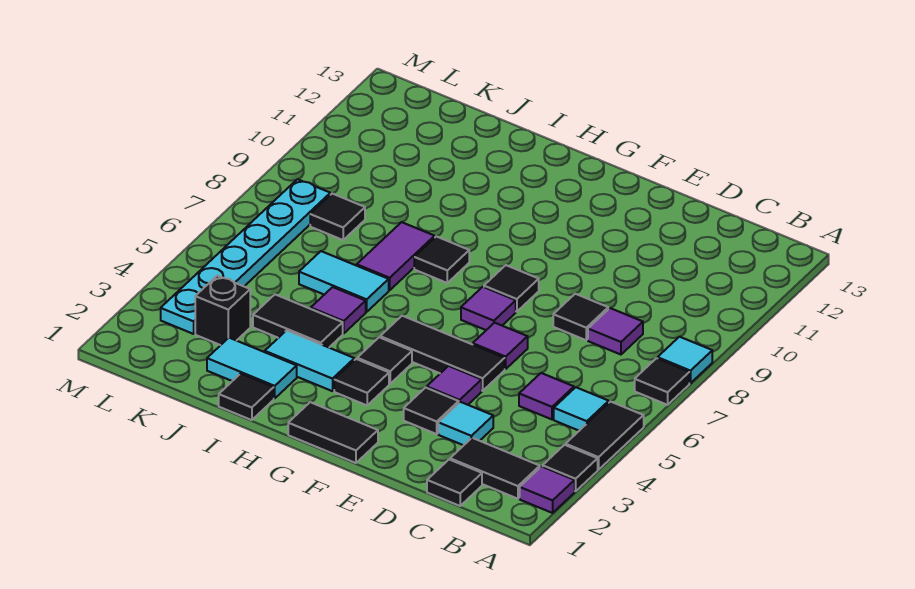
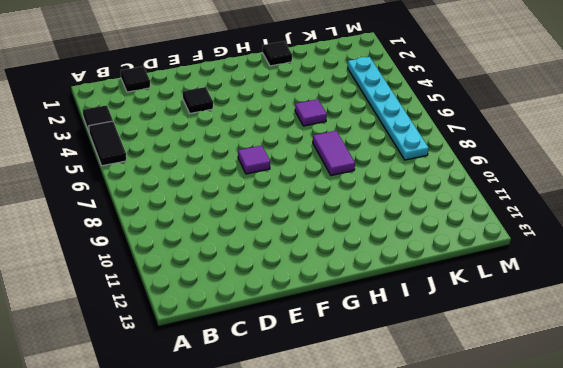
none -> purple 1x1 tile [520,466,575,513]
none -> black 1x1 tile [635,358,689,405]
none -> cyan 1x1 tile [658,337,712,383]
none -> black 1x2 tile [450,438,540,499]

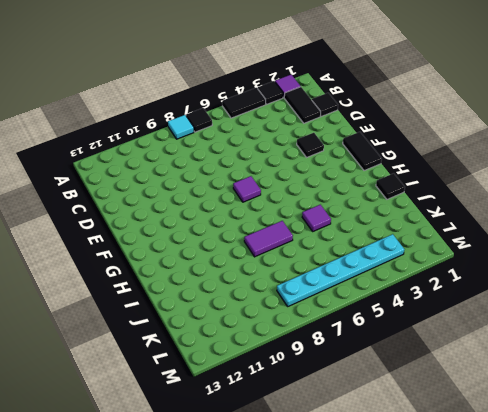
none -> cyan 1x1 tile [554,387,609,431]
none -> purple 1x1 tile [519,373,574,419]
none -> purple 1x1 tile [588,308,643,355]
none -> cyan 1x1 tile [438,402,493,445]

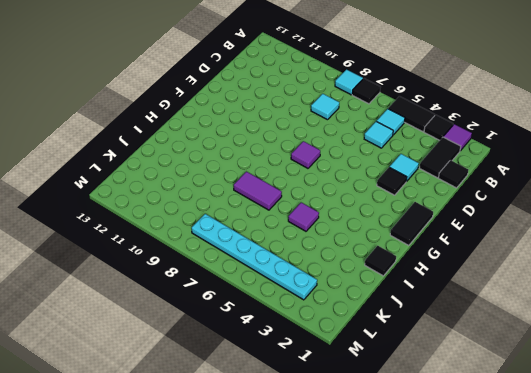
cyan 1x1 tile [364,121,393,148] -> purple 1x1 tile [519,373,574,419]
cyan 1x1 tile [311,94,339,120] -> purple 1x1 tile [588,308,643,355]
none -> black 1x1 tile [553,294,608,340]
none -> purple 1x1 tile [426,366,482,405]
none -> black 1x3 tile [380,316,505,391]
none -> purple 1x1 tile [473,323,528,369]

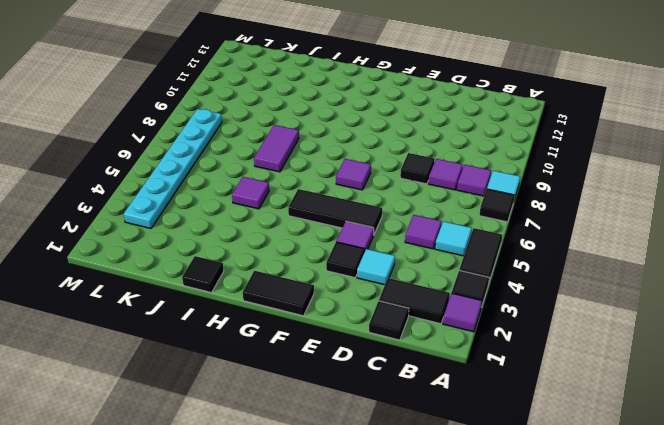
purple 1x1 tile [457,165,491,196] -> purple 1x1 tile moved to [473,323,528,369]
none -> black 1x1 tile [484,265,539,312]
none -> black 1x1 tile [334,359,389,405]
none -> black 1x1 tile [357,337,412,384]
none -> cyan 1x2 tile [265,330,354,391]

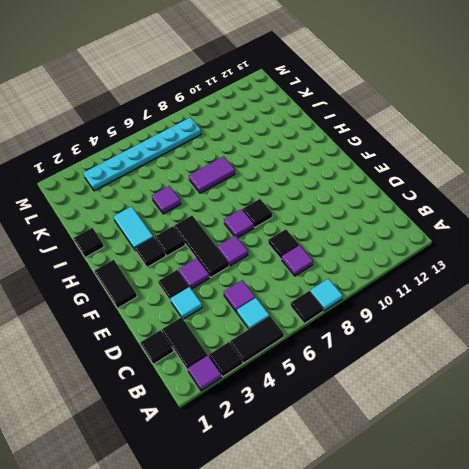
none -> black 1x1 tile [414,236,469,283]
none -> cyan 1x2 tile [207,338,297,398]
none -> black 1x2 tile [253,294,343,347]
none -> cyan 1x2 tile [299,251,389,312]

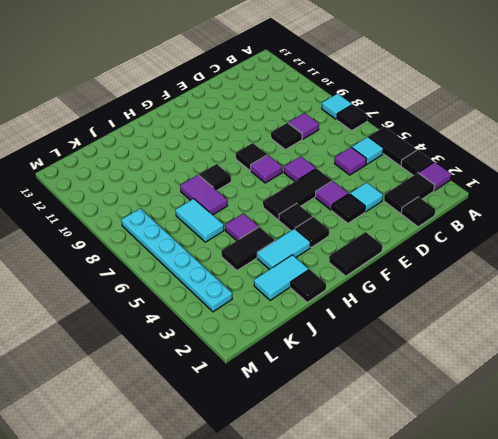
cyan 1x2 tile [175,199,224,242] -> cyan 1x2 tile turned to [299,251,389,312]
none -> black 1x1 brick [195,276,250,345]
none -> black 1x1 tile [310,194,365,240]

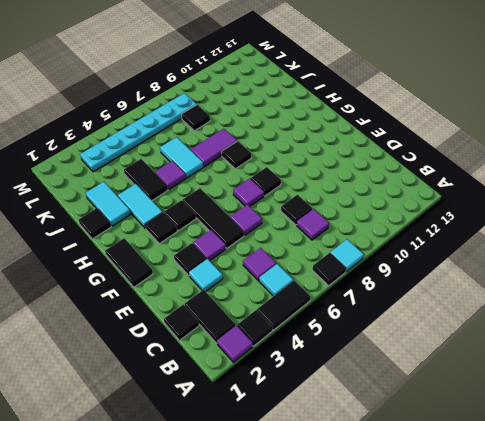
none -> black 1x1 brick [195,276,250,345]

